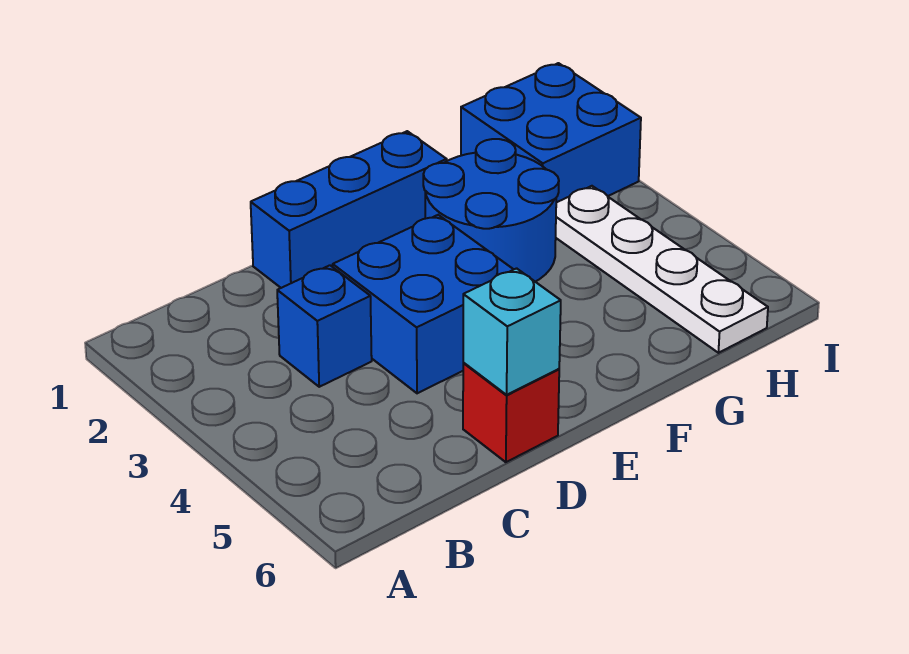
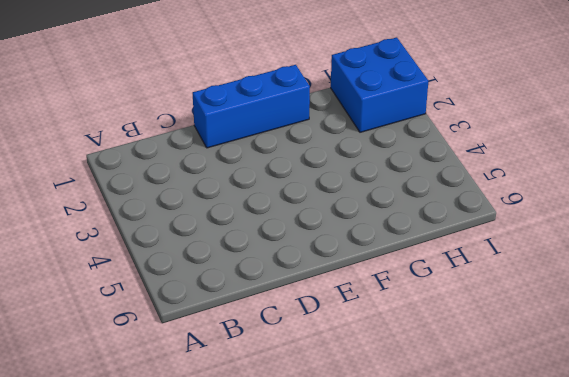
none -> blue 1x1 brick [277,265,372,387]
none -> blue 2x2 brick [333,215,514,393]

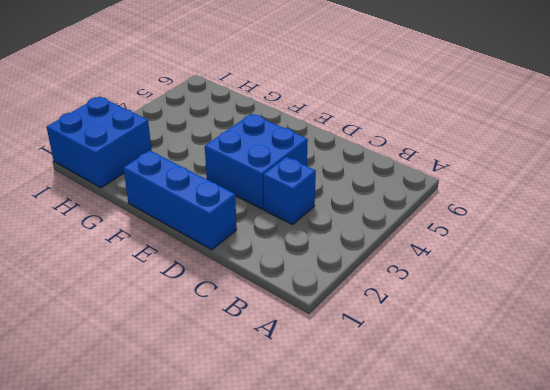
none -> red 1x1 brick [463,363,559,462]
none -> blue 2x2 round brick [423,139,559,282]

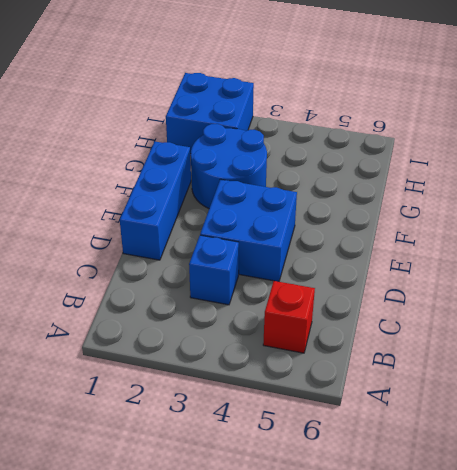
red 1x1 brick [263,281,315,353] -> red 1x1 brick moved to [463,363,559,462]
none -> white 1x4 plate [556,186,768,353]
none -> cyan 1x1 brick [463,268,561,395]

